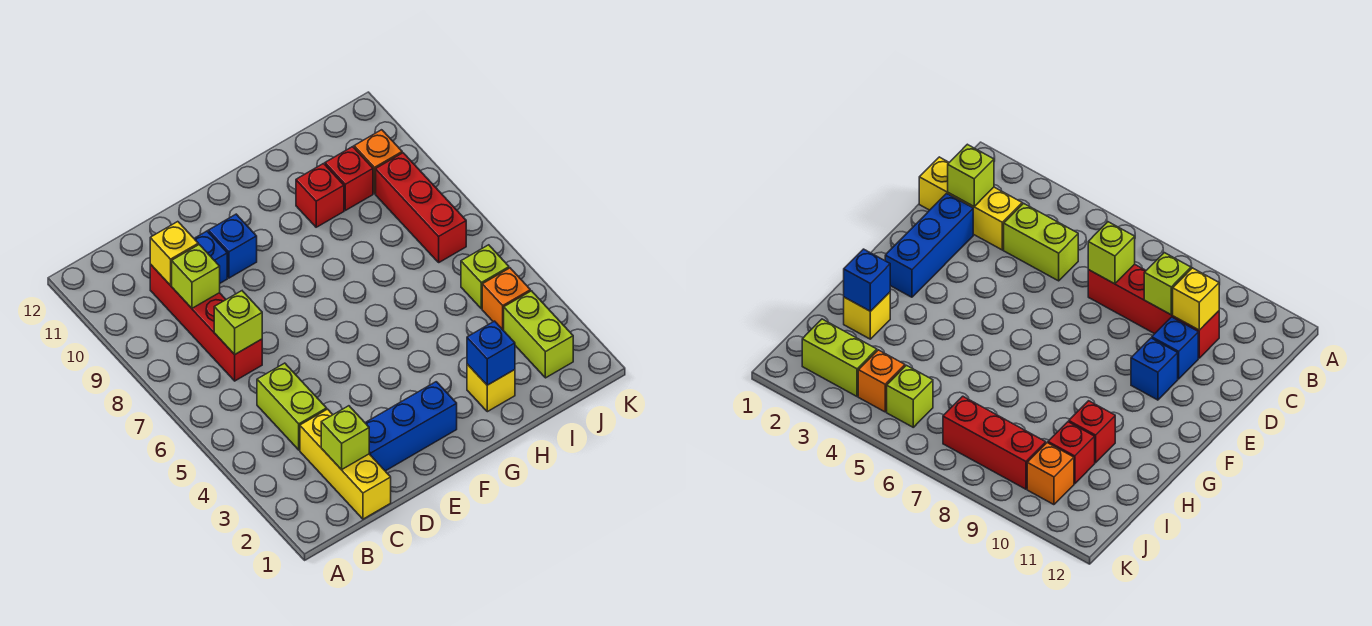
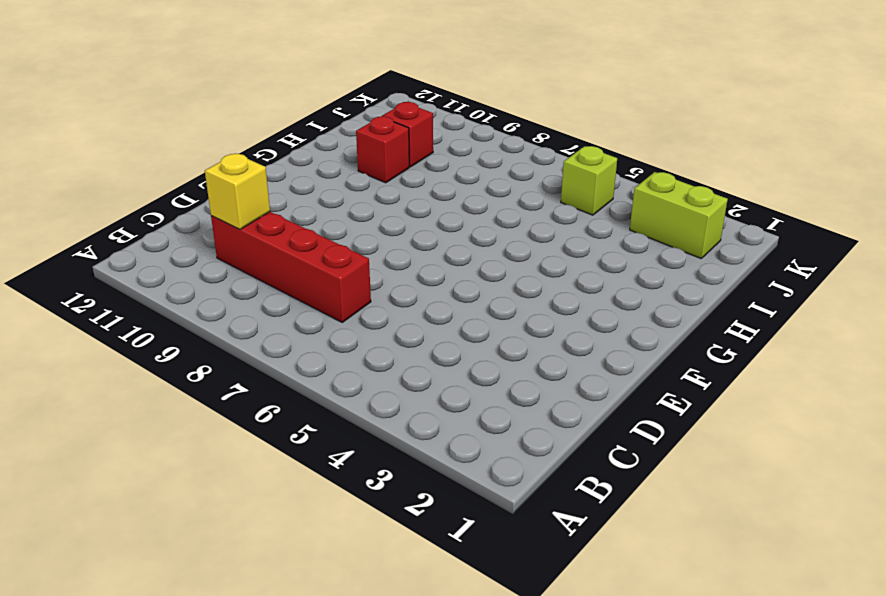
none -> yellow 1x3 brick [300,409,391,519]
none -> lime 1x2 brick [257,363,327,450]
none -> blue 1x3 brick [366,382,457,471]

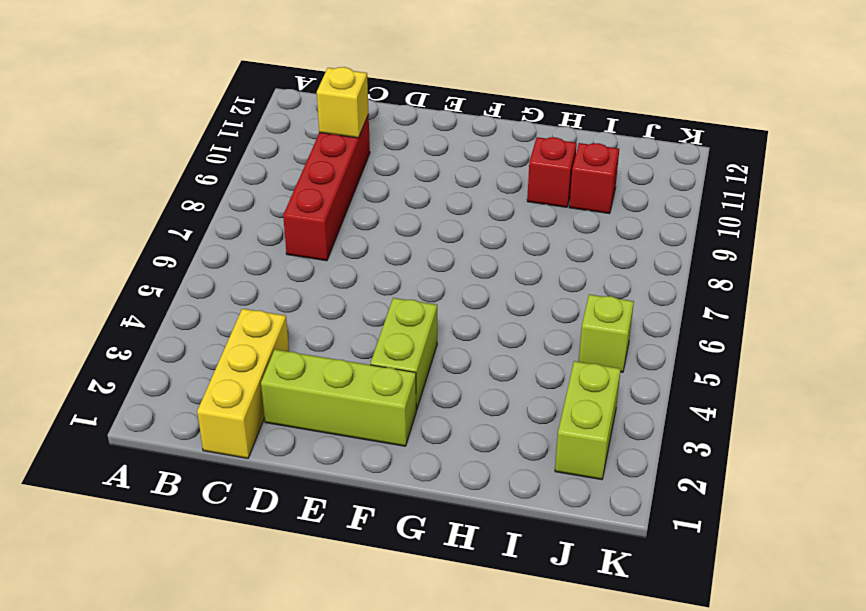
lime 1x3 brick [261,350,416,446] -> blue 1x3 brick [366,382,457,471]
lime 1x2 brick [370,298,437,410] -> lime 1x2 brick moved to [257,363,327,450]
none -> blue 1x1 brick [194,231,227,283]
none -> blue 1x1 brick [208,214,257,278]
none -> yellow 1x1 brick [467,364,515,412]

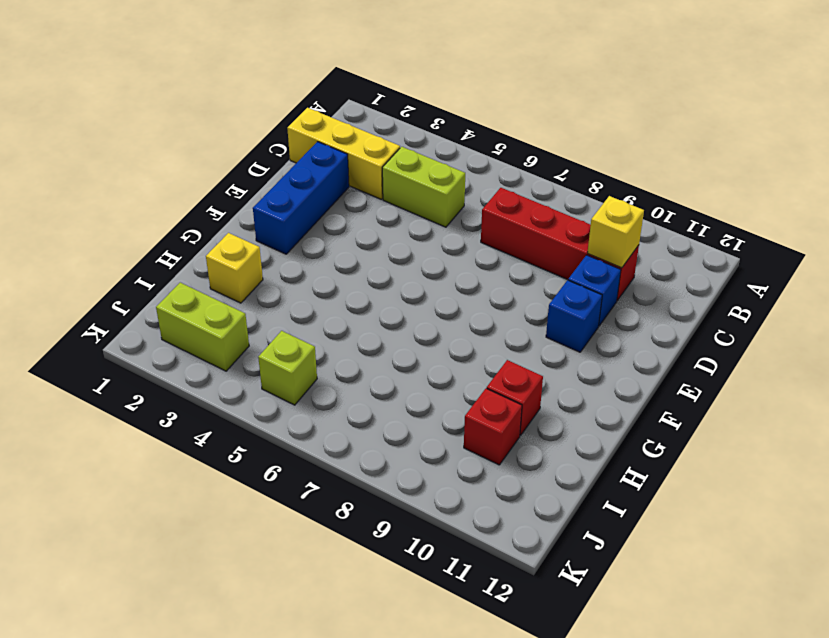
none -> orange 1x1 brick [482,268,530,331]
none -> red 1x3 brick [376,153,466,262]
none -> orange 1x1 brick [354,130,402,194]

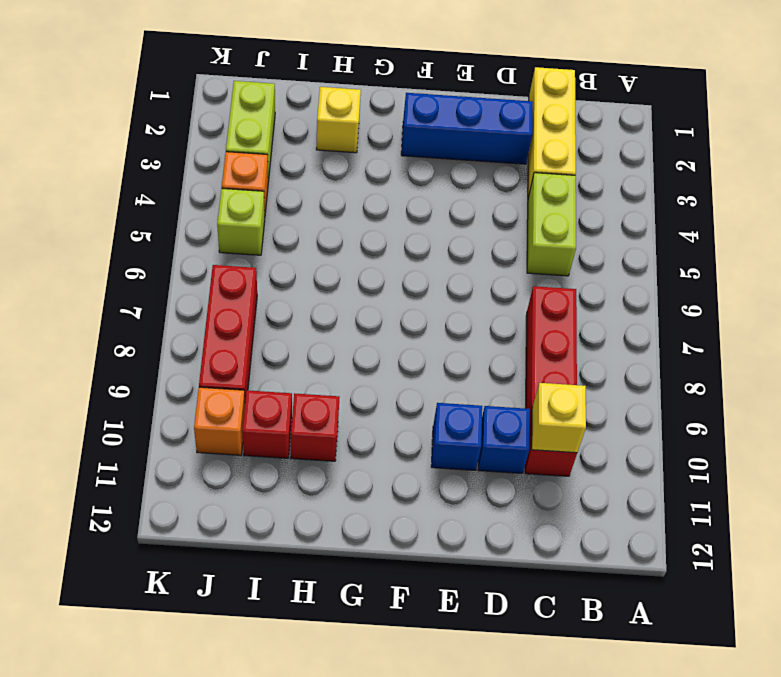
none -> lime 1x1 brick [321,406,369,470]
none -> lime 1x1 brick [214,291,262,354]
none -> lime 1x1 brick [172,245,220,308]

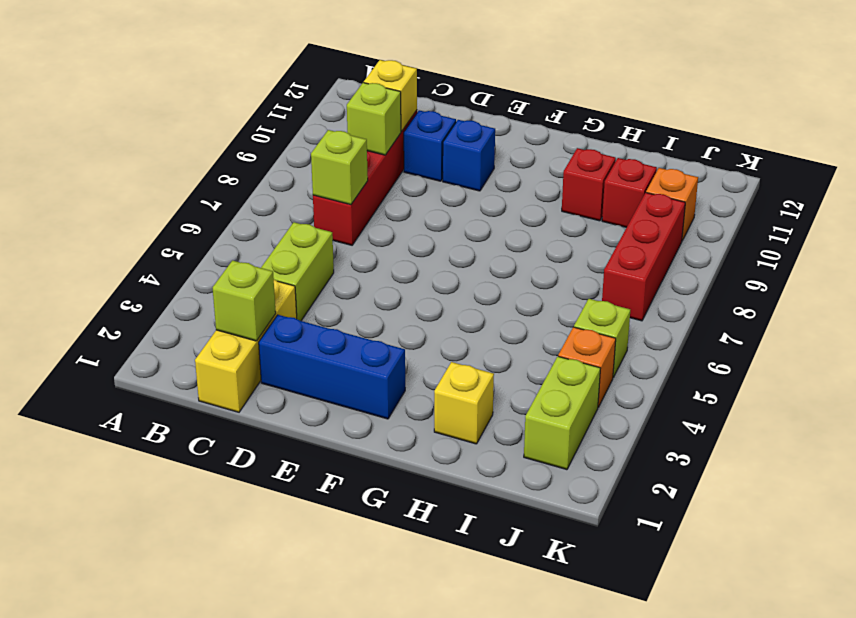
none -> blue 1x1 brick [467,321,515,385]

